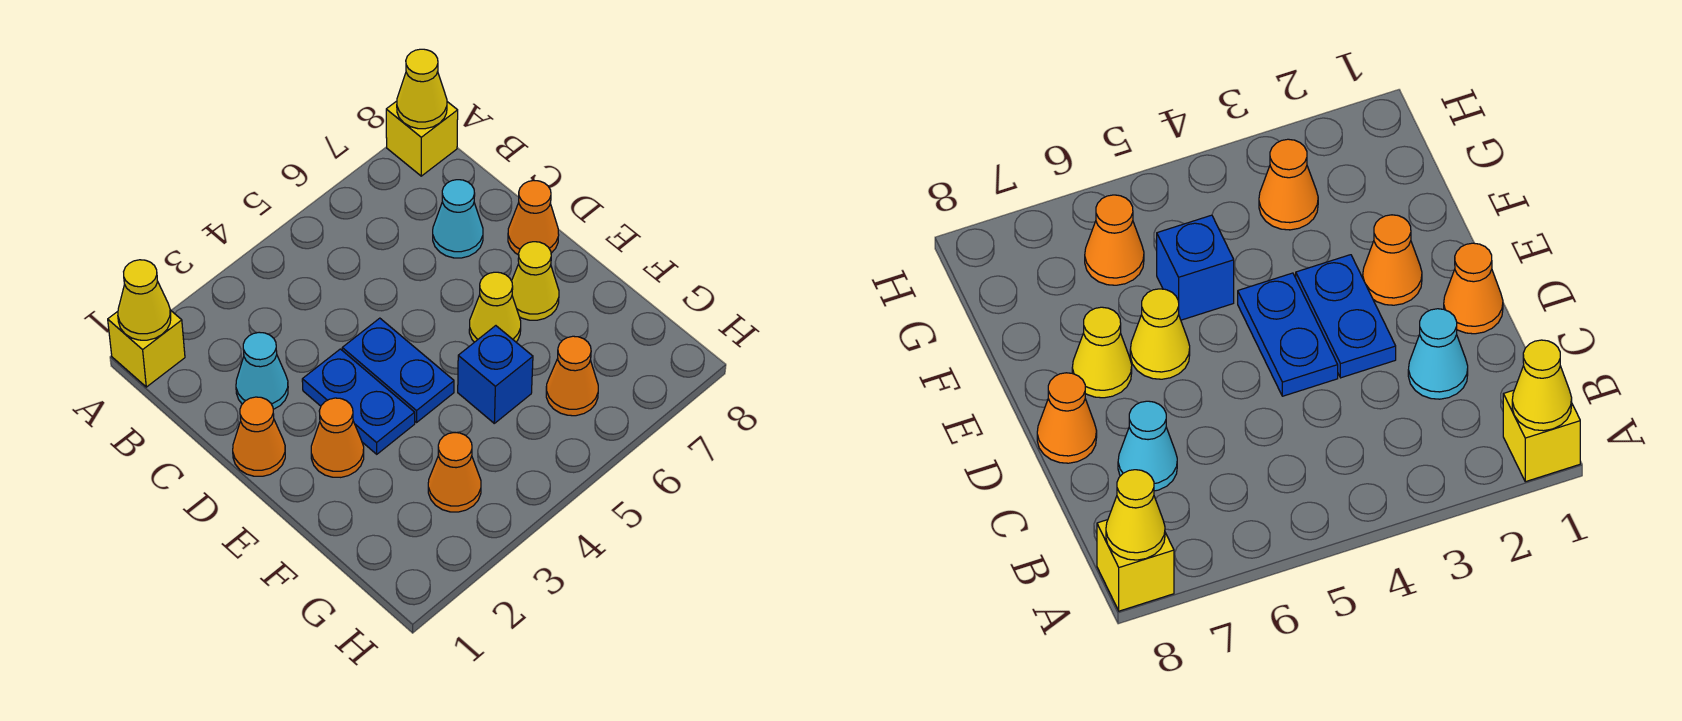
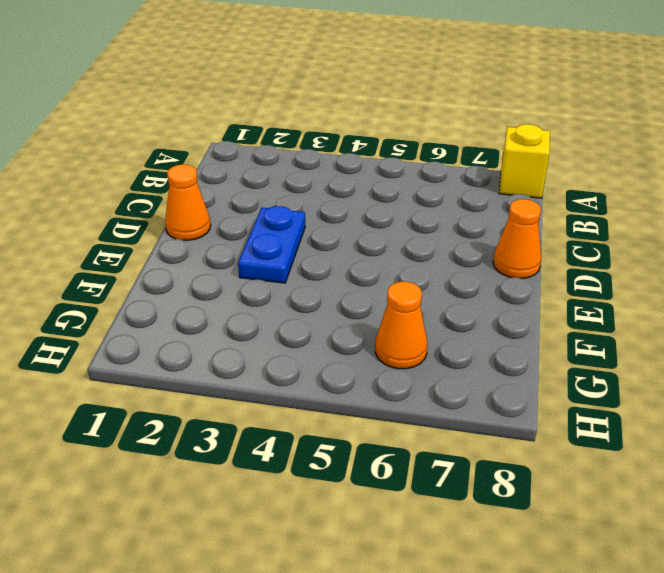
none -> yellow 1x1 brick [108,310,185,387]
none -> cyan 1x1 cone [236,332,288,409]
none -> cyan 1x1 cone [433,180,483,258]

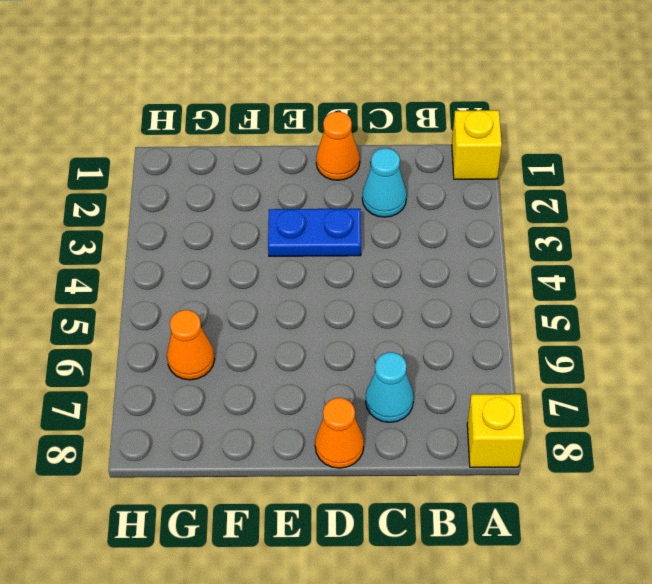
none -> blue 1x2 plate [342,318,454,422]
none -> orange 1x1 cone [311,398,364,477]
none -> yellow 1x1 cone [469,272,521,342]

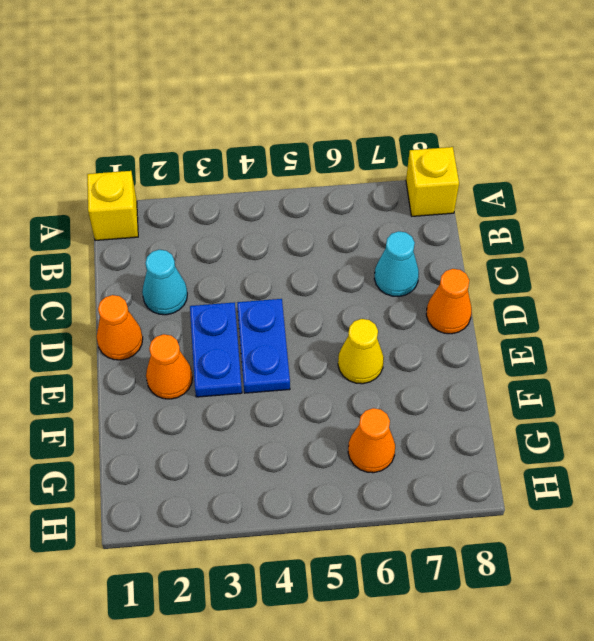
none -> yellow 1x1 cone [512,242,559,320]
none -> blue 1x1 brick [458,326,533,423]
none -> orange 1x1 cone [428,433,481,512]

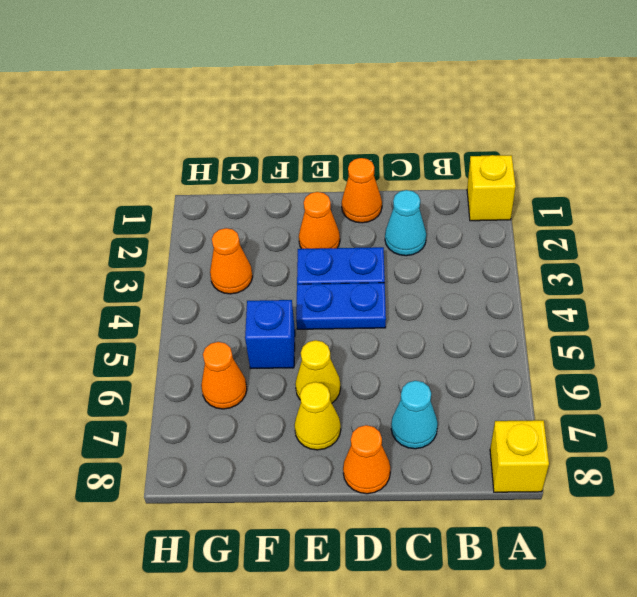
none -> yellow 1x1 cone [118,260,171,340]
none -> yellow 1x1 cone [397,49,447,129]

